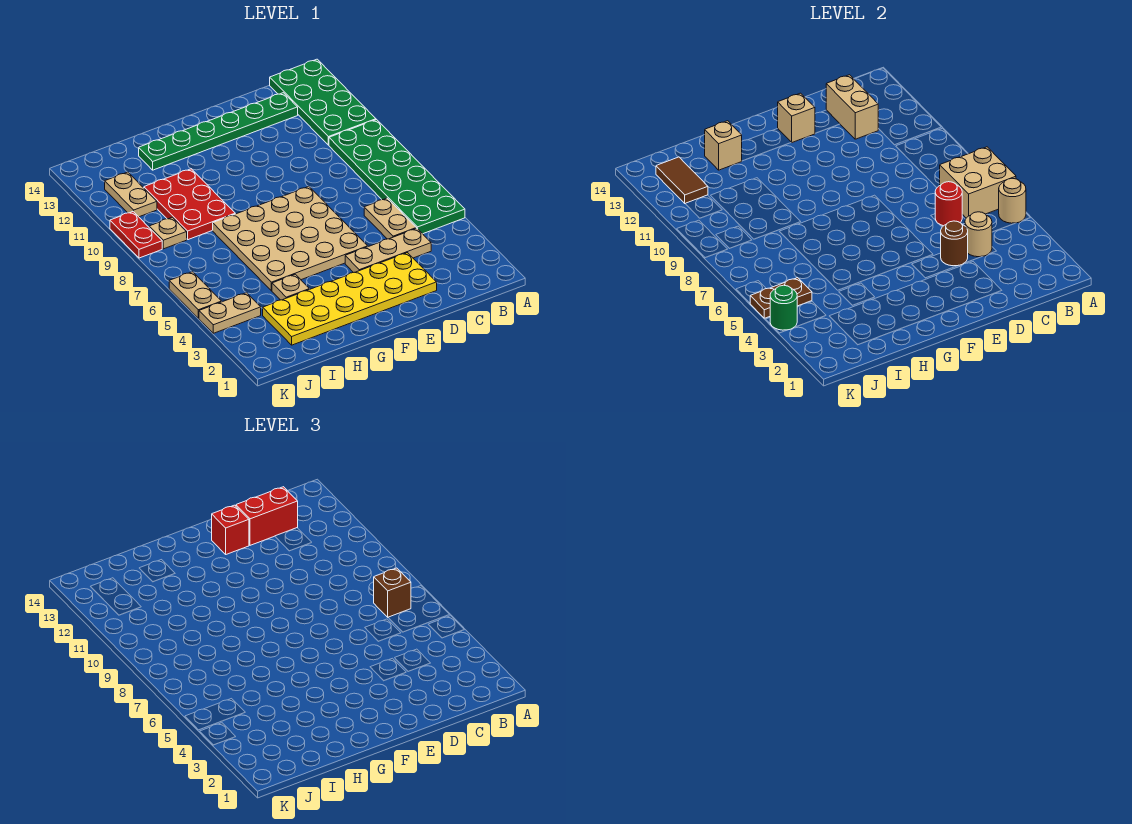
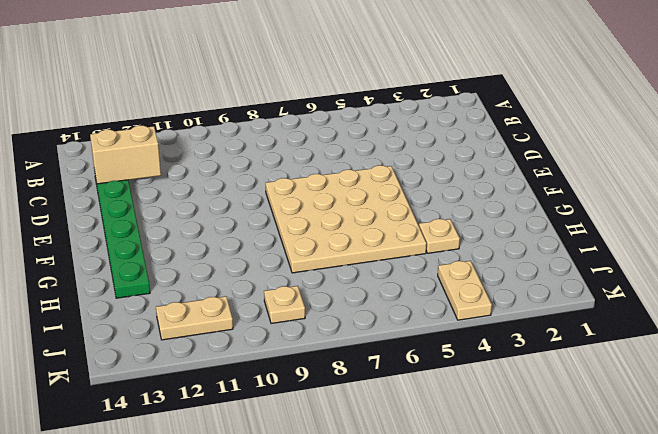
none -> green 2x6 plate [329,120,465,234]
none -> green 2x4 plate [270,59,376,145]
none -> tan 1x3 plate [345,228,431,273]

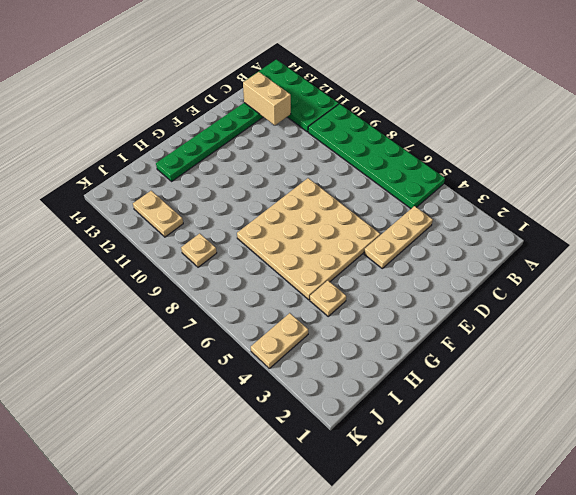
none -> tan 1x2 plate [364,198,416,239]
none -> yellow 2x6 plate [263,253,437,345]
none -> red 2x3 plate [144,169,235,240]

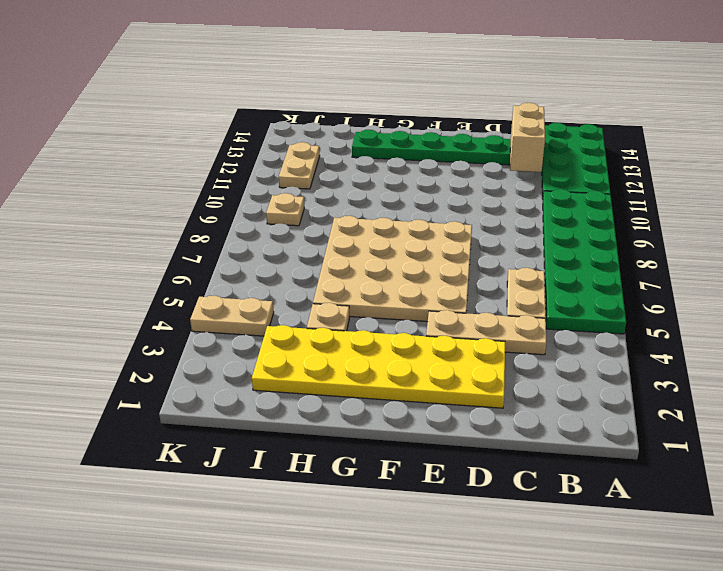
none -> red 2x3 plate [144,169,235,240]
none -> tan 1x2 plate [169,272,222,318]
none -> red 1x2 plate [110,212,162,258]

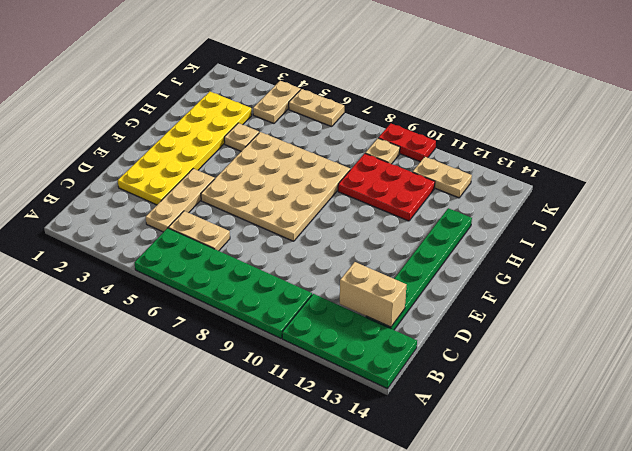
none -> tan 1x1 round brick [999,178,1026,223]
none -> tan 2x2 brick [940,147,1016,218]
none -> tan 1x1 round brick [965,212,992,257]

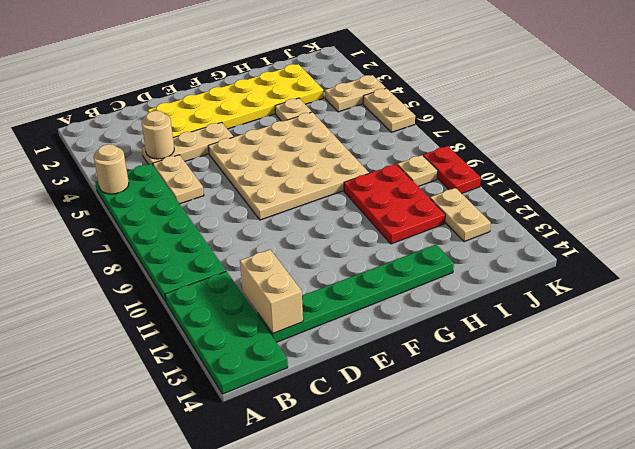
none -> tan 2x2 brick [940,147,1016,218]
none -> red 1x1 round brick [935,182,962,226]
none -> brown 1x1 round brick [941,221,968,266]

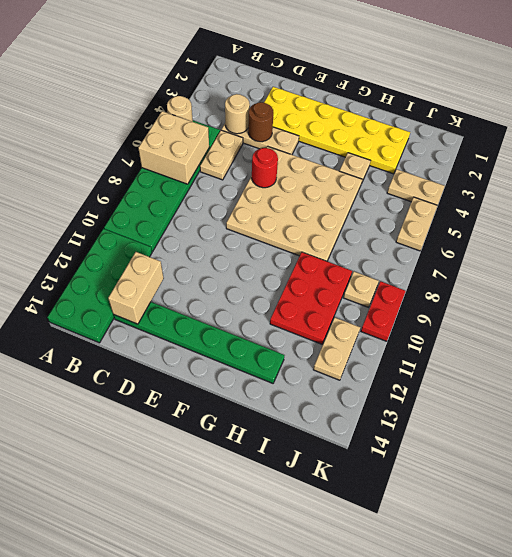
red 1x1 round brick [252,148,278,188] -> red 1x1 round brick moved to [935,182,962,226]
none -> tan 1x1 brick [778,93,815,142]
none -> tan 1x1 brick [705,121,742,170]
none -> brown 1x2 plate [750,278,812,318]

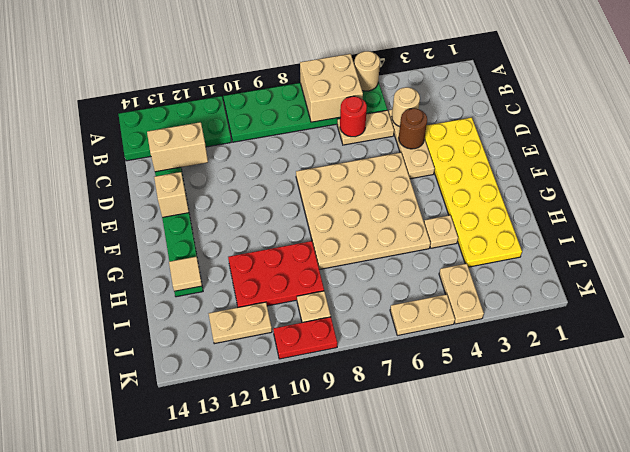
tan 1x1 tile [169,257,202,291] -> tan 1x1 brick [705,121,742,170]
none -> brown 1x2 plate [750,278,812,318]
none -> brown 1x2 tile [656,157,708,204]
none -> green 1x1 round brick [770,285,797,330]

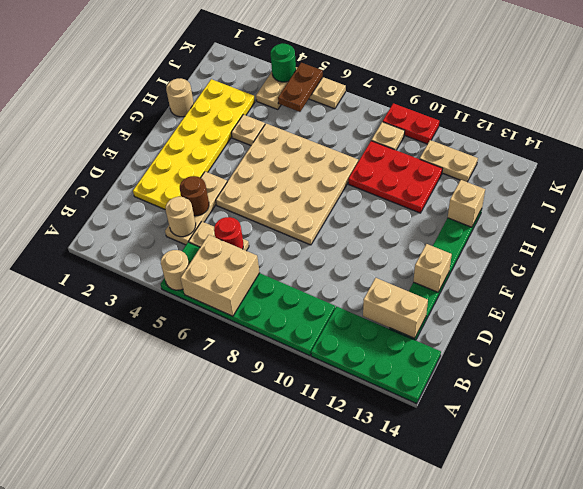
tan 1x1 round brick [166,79,194,117] -> none
none -> brown 1x2 tile [656,157,708,204]
none -> brown 1x1 brick [374,568,411,617]
none -> red 1x2 brick [236,487,298,545]

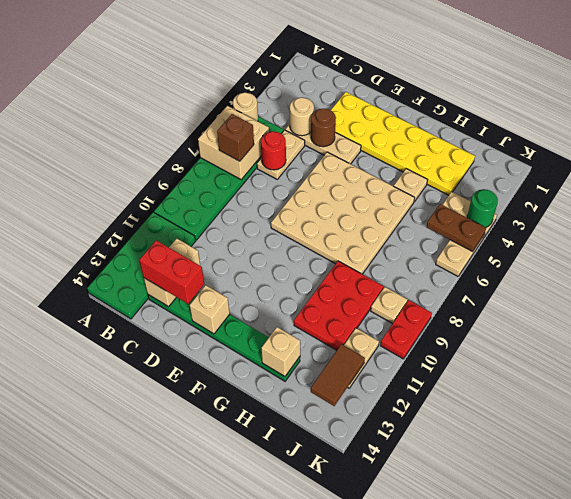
none -> red 1x1 brick [212,505,249,554]

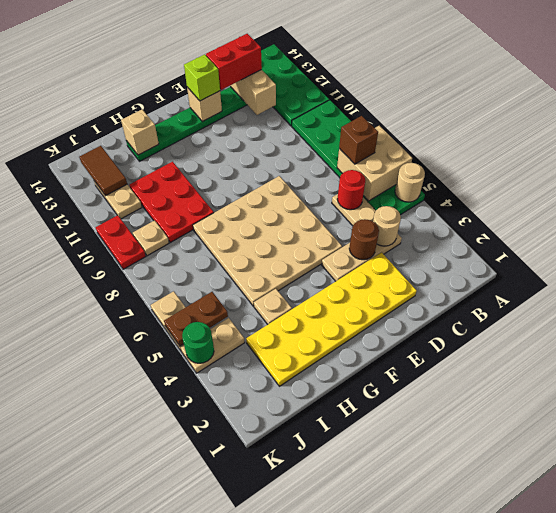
lime 1x1 brick [184,54,220,101] -> red 1x1 brick [212,505,249,554]

